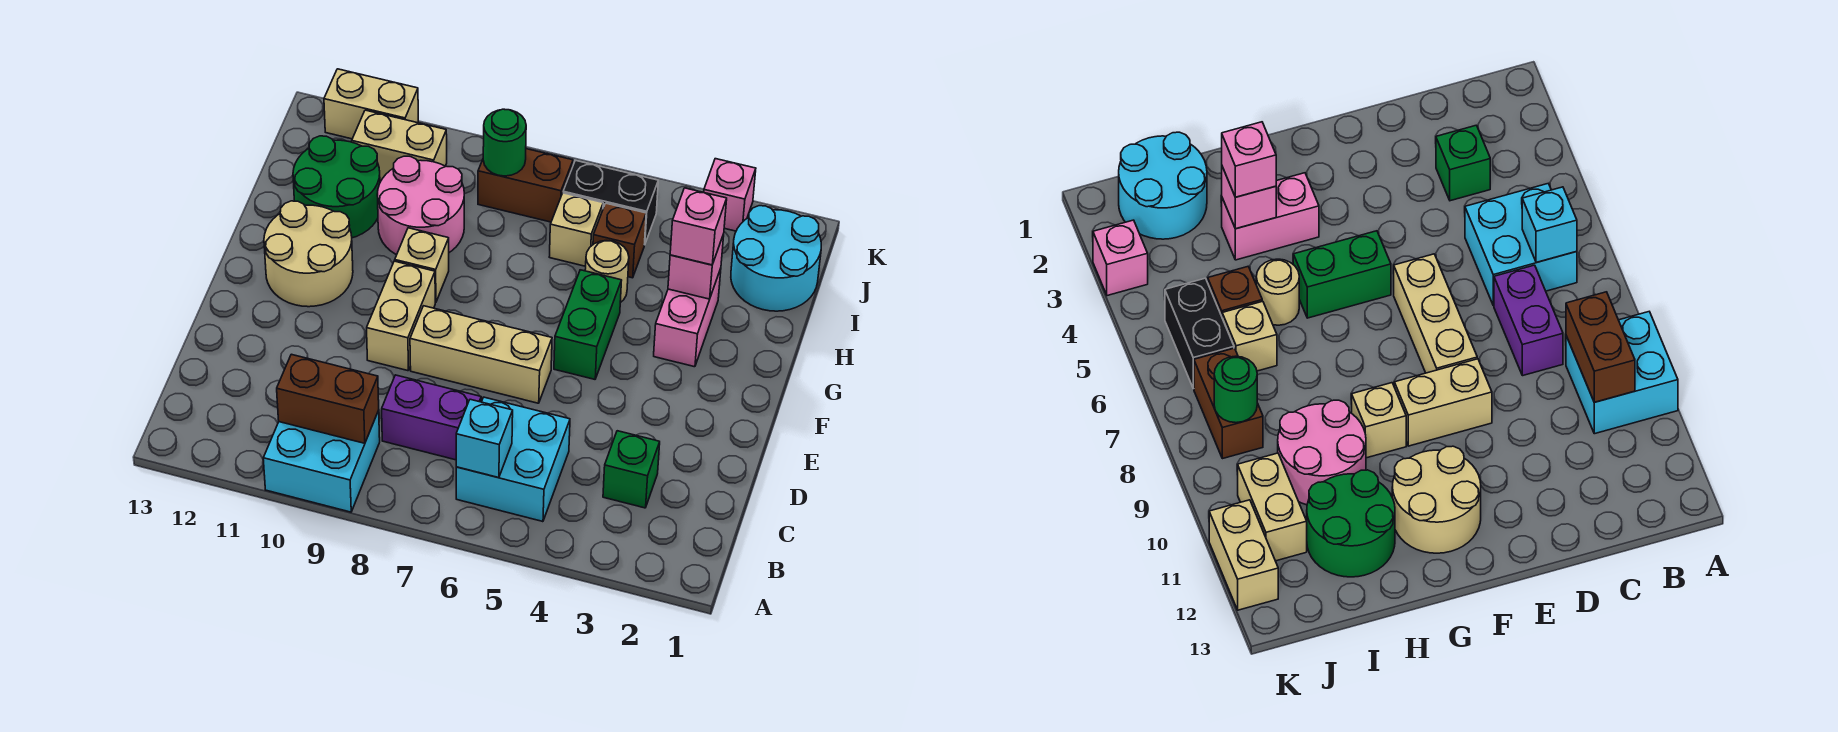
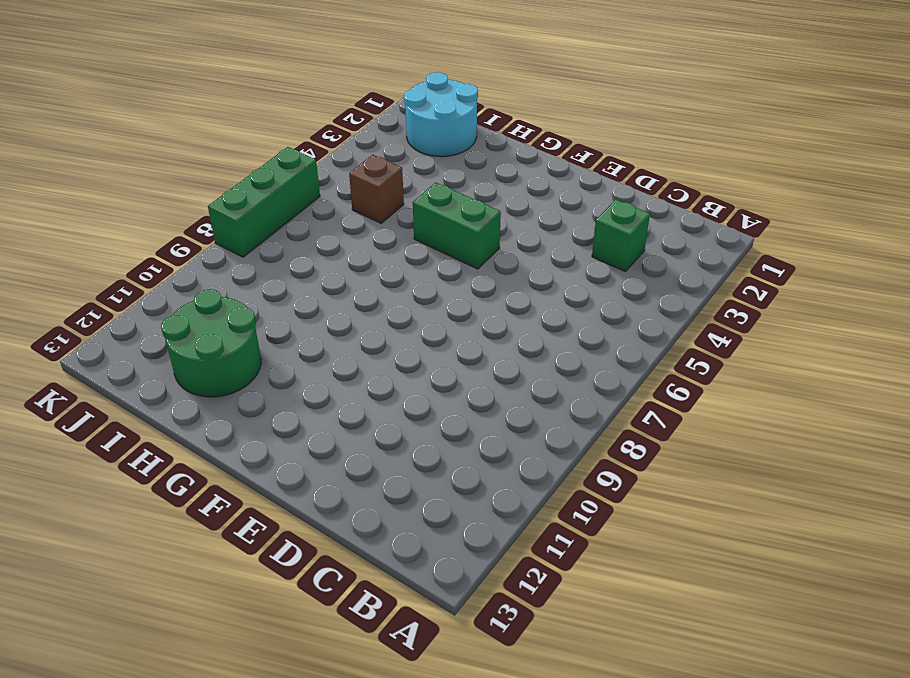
green 1x3 brick [208,147,320,257] -> none
none -> cyan 2x2 brick [263,411,380,512]
none -> cyan 2x2 brick [456,397,570,522]
none -> purple 1x2 brick [382,375,481,460]

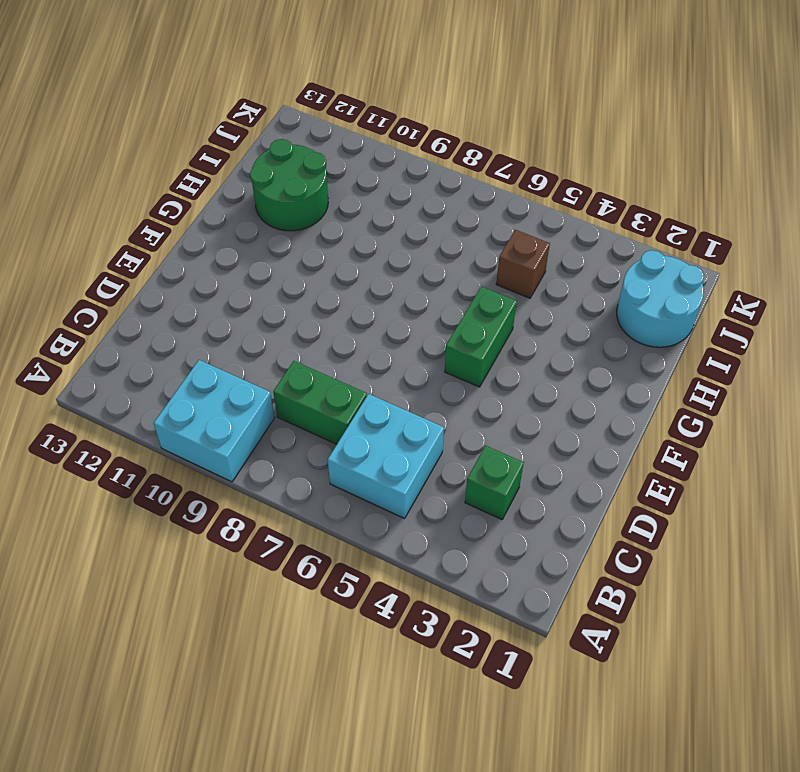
green 1x2 brick [273,361,367,444] -> purple 1x2 brick [382,375,481,460]
none -> tan 1x3 brick [410,306,552,403]
none -> tan 1x2 brick [367,261,435,371]
none -> tan 2x2 round brick [264,201,353,307]

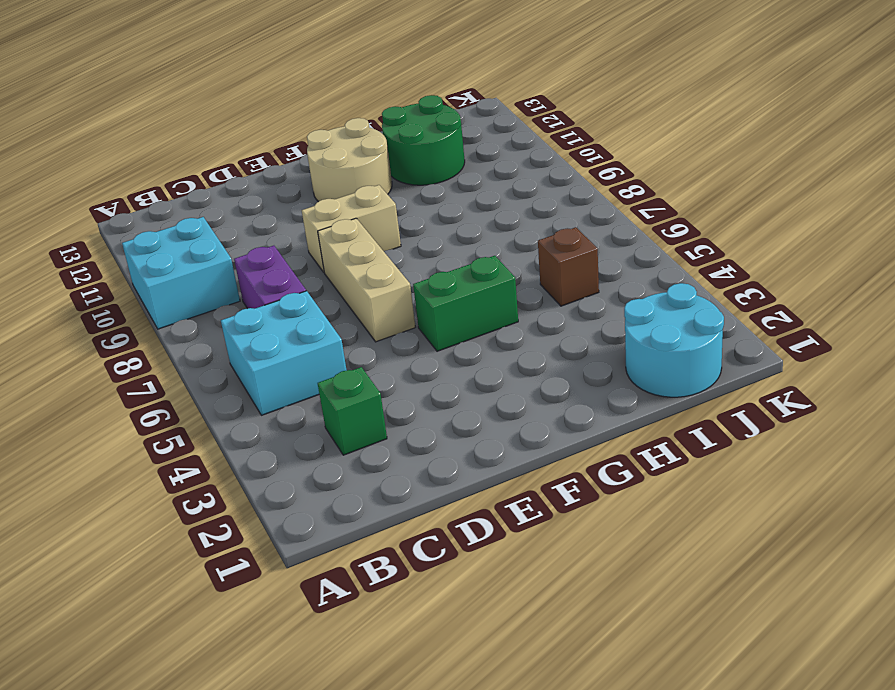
none -> pink 1x2 brick [654,268,721,367]
none -> tan 1x1 brick [395,228,449,303]
none -> tan 1x1 round brick [585,241,629,303]

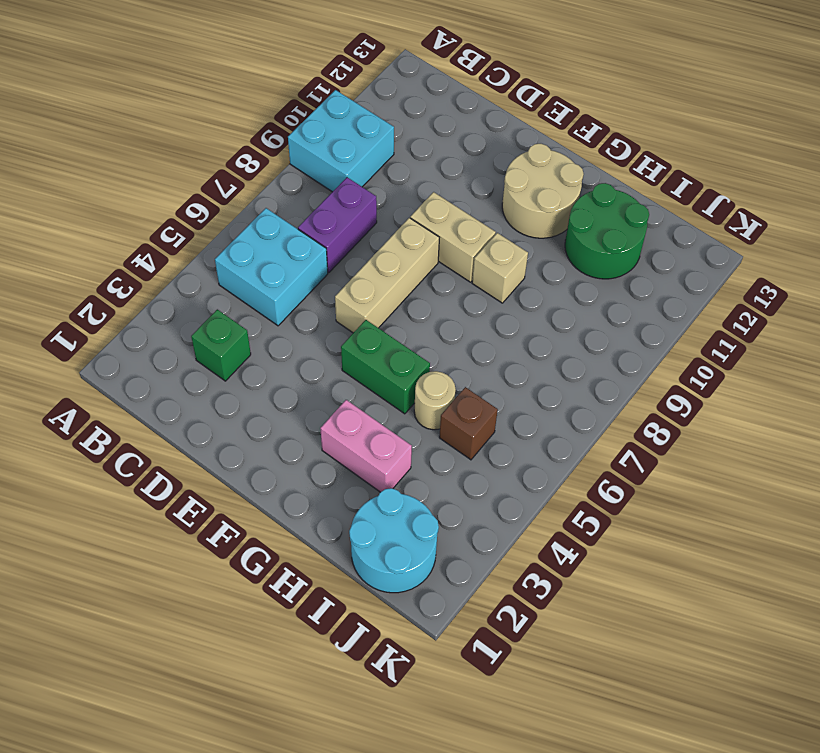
none -> pink 2x2 round brick [377,156,464,255]
none -> tan 1x1 brick [549,193,603,266]
none -> black 1x2 brick [563,160,658,245]

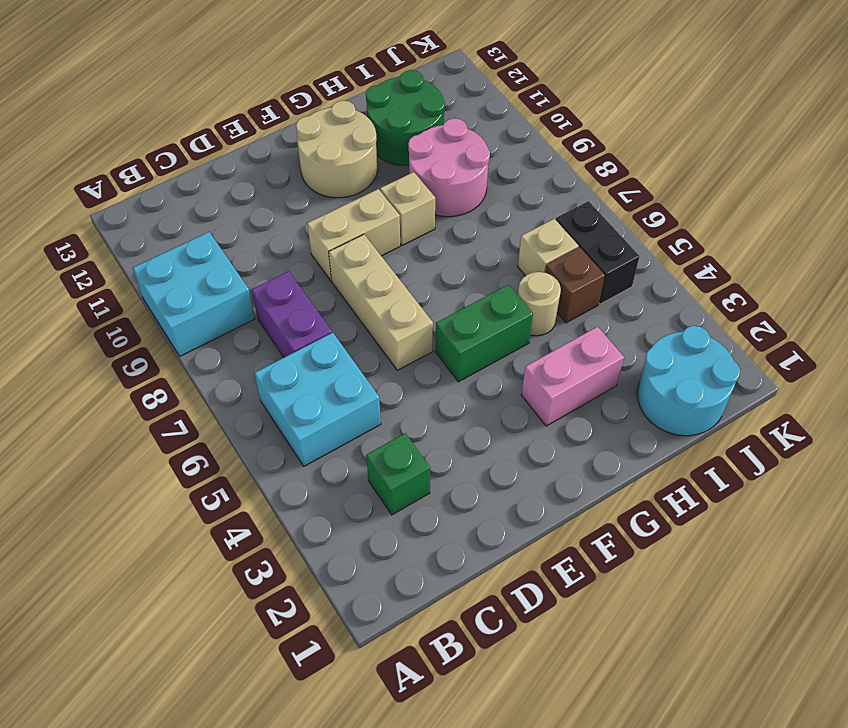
none -> brown 1x2 brick [478,149,573,222]
none -> tan 1x2 brick [352,110,447,181]
none -> pink 1x1 brick [704,159,756,231]

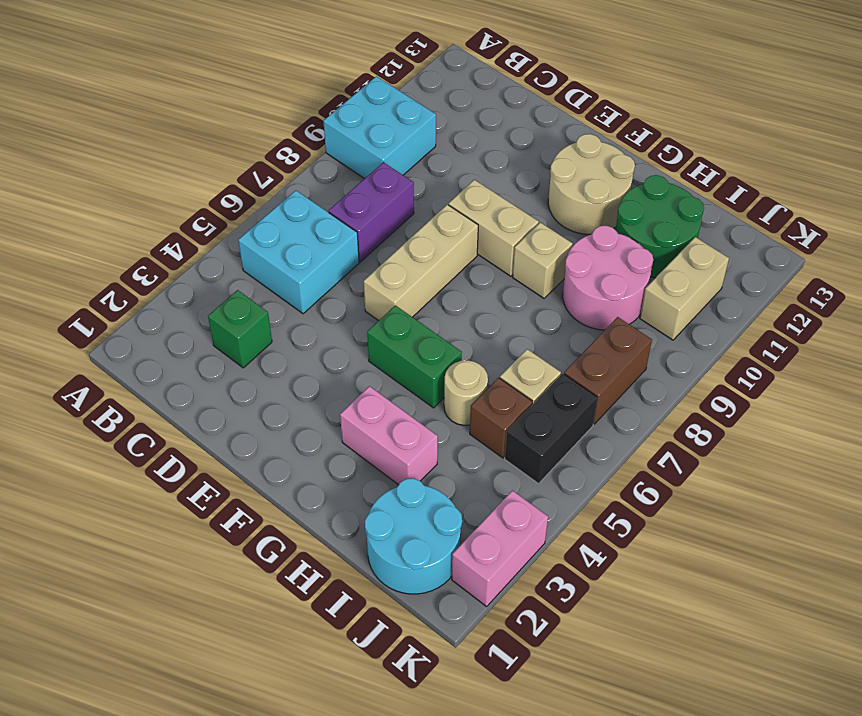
pink 1x2 brick [452,491,548,606] -> pink 1x1 brick [704,159,756,231]
none -> tan 1x2 brick [324,69,418,139]
none -> cyan 1x1 brick [456,399,513,478]
none -> brown 1x2 brick [277,354,379,443]

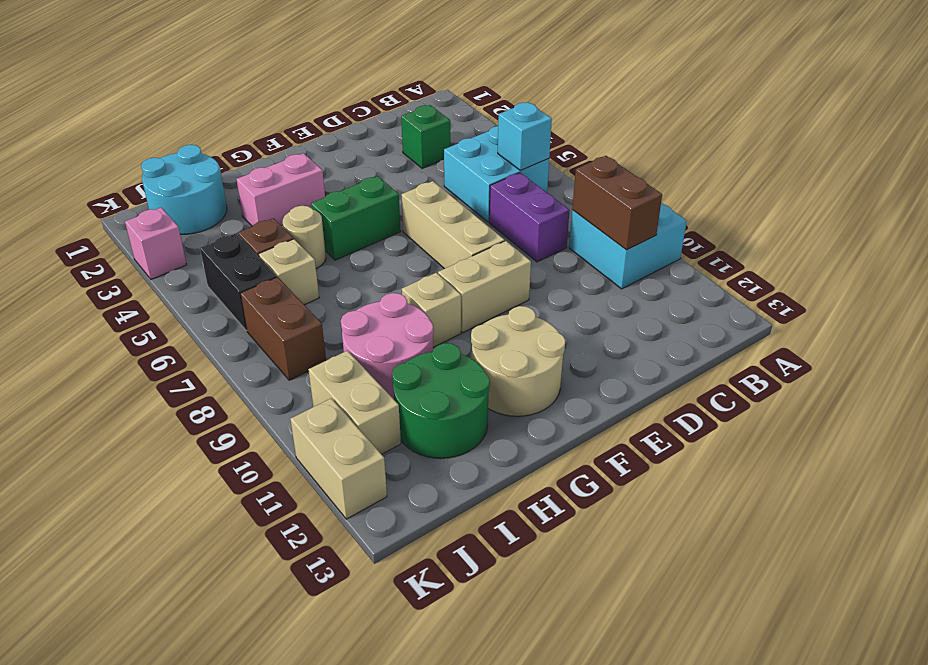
none -> pink 1x1 brick [668,234,724,299]
none -> green 1x1 round brick [483,109,526,176]
none -> pink 1x1 brick [670,188,727,265]

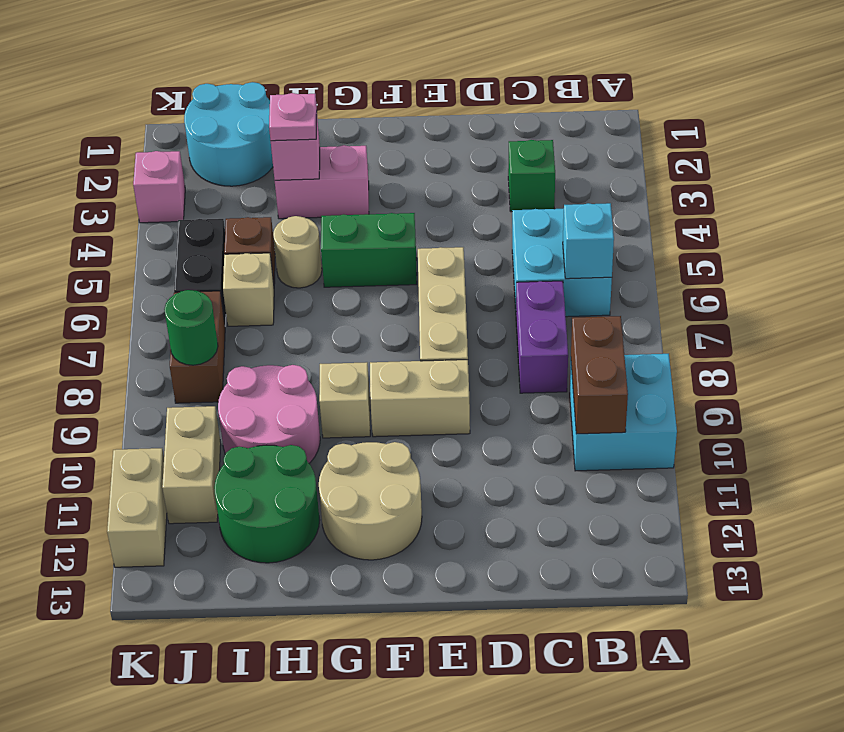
pink 1x1 plate [269,93,317,141] -> pink 1x1 brick [670,188,727,265]

